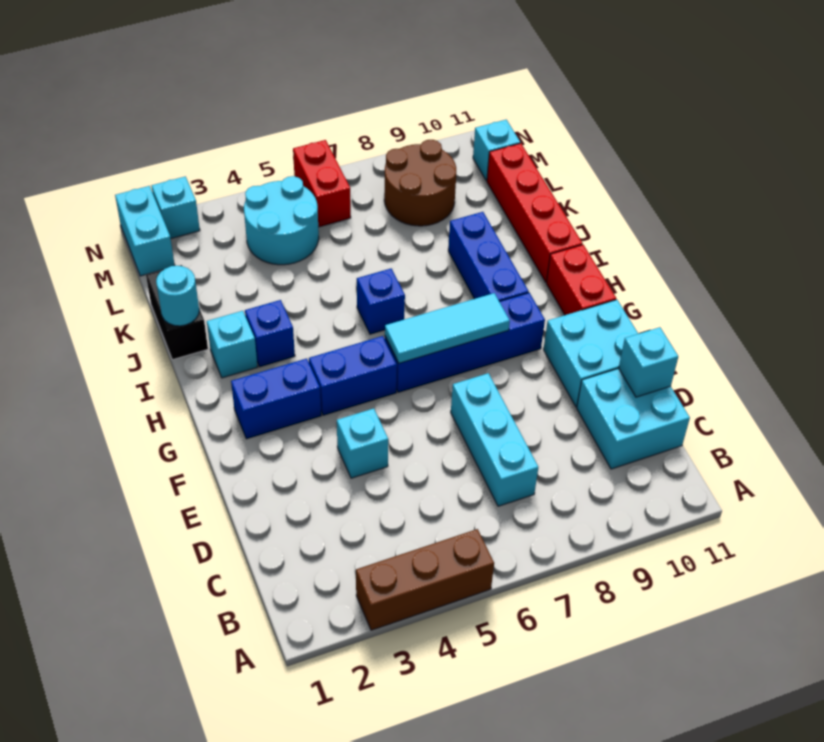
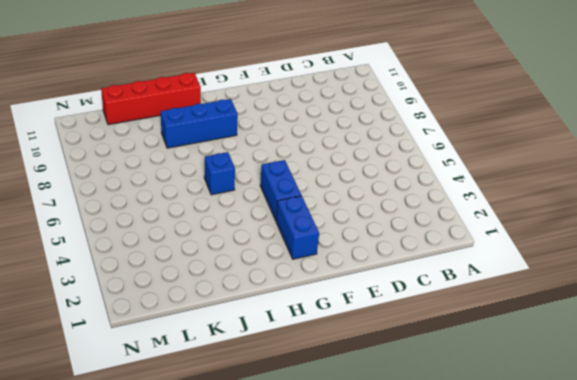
none -> brown 1x3 brick [356,529,494,630]
none -> cyan 1x3 brick [451,373,538,506]
none -> cyan 2x2 brick [577,368,690,469]

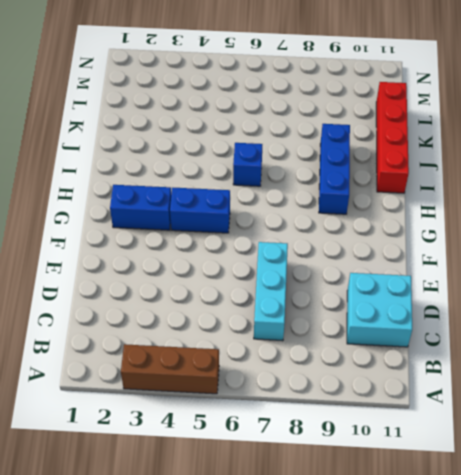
none -> cyan 1x1 brick [337,408,388,478]
none -> cyan 2x2 brick [543,300,638,407]
none -> blue 1x4 brick [385,293,545,392]

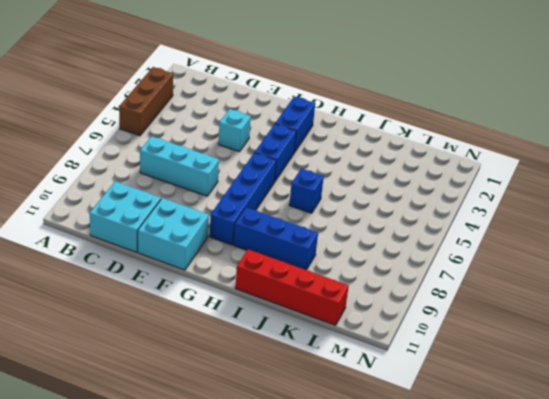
none -> red 1x2 brick [546,245,616,315]
none -> cyan 1x1 brick [207,311,258,378]
none -> blue 1x1 brick [245,300,295,367]

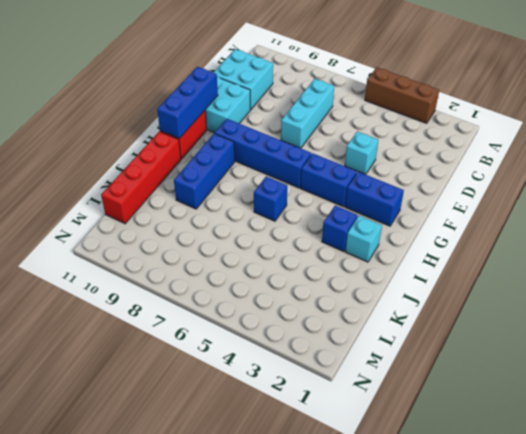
blue 1x3 brick [157,67,218,139] -> none
none -> black 1x2 brick [146,265,208,360]
none -> cyan 2x2 round brick [244,176,319,265]
none -> brown 2x2 round brick [384,140,456,226]

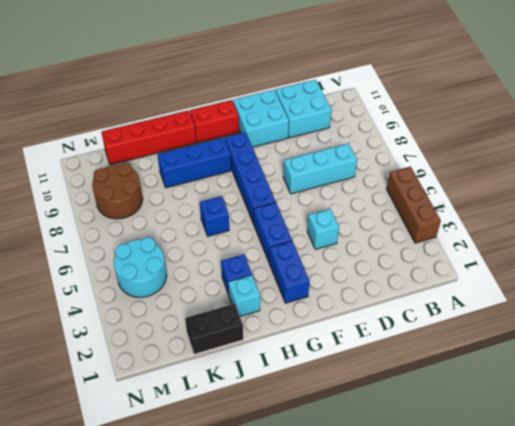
none -> cyan 1x2 brick [115,186,175,276]
none -> red 1x2 brick [293,140,351,227]
none -> cyan 1x1 brick [473,120,520,181]

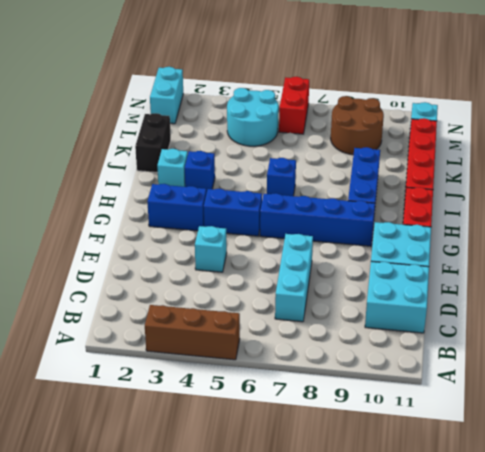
none -> cyan 1x1 brick [152,176,200,238]
none -> cyan 1x1 brick [619,327,678,397]
none -> cyan 1x3 tile [385,293,510,363]

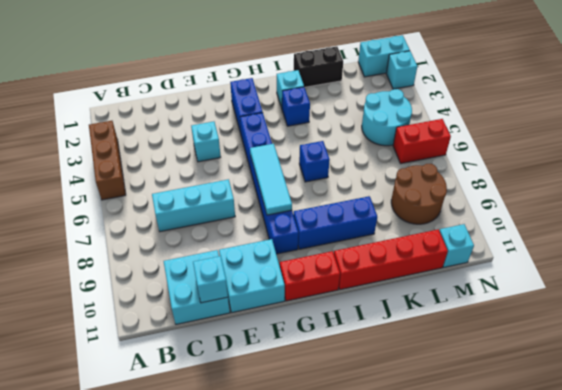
none -> cyan 1x1 round brick [156,266,199,326]

